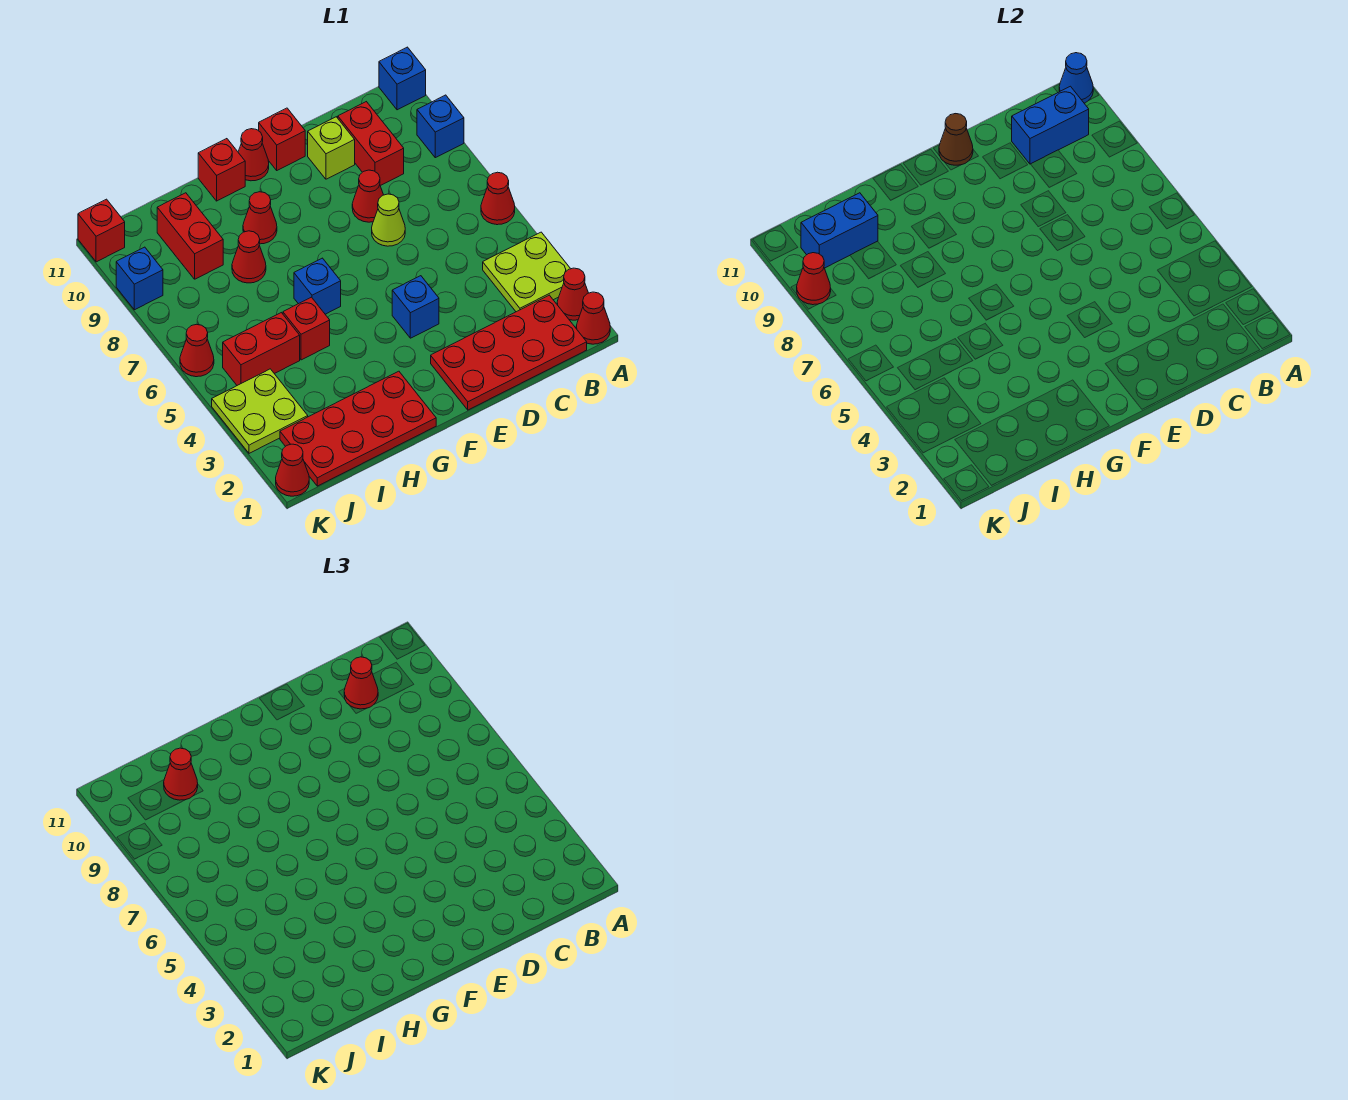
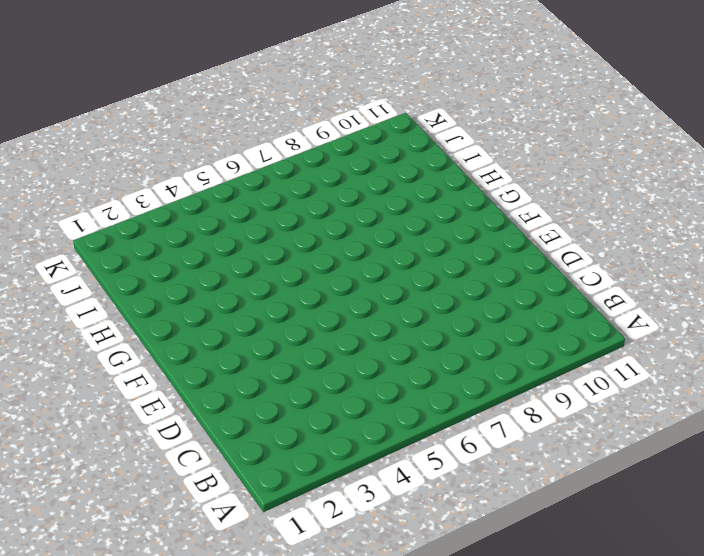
none -> red 1x1 cone [576,292,610,344]
none -> red 1x1 cone [557,268,588,320]
none -> lime 2x2 plate [483,232,570,312]
none -> red 1x1 cone [481,172,515,225]

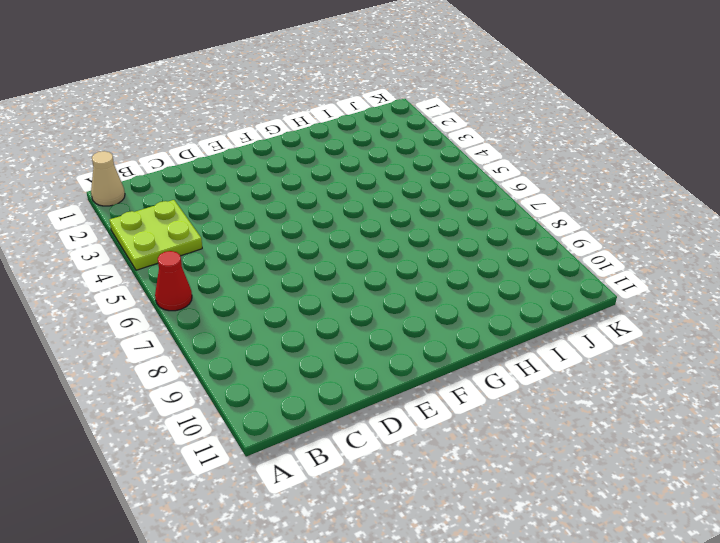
tan 1x1 cone [91,151,125,206] -> red 1x1 cone [576,292,610,344]
none -> red 1x1 cone [557,268,588,320]
none -> blue 1x1 brick [417,95,464,158]
none -> blue 1x1 brick [379,47,426,110]
none -> red 2x4 plate [431,295,587,410]

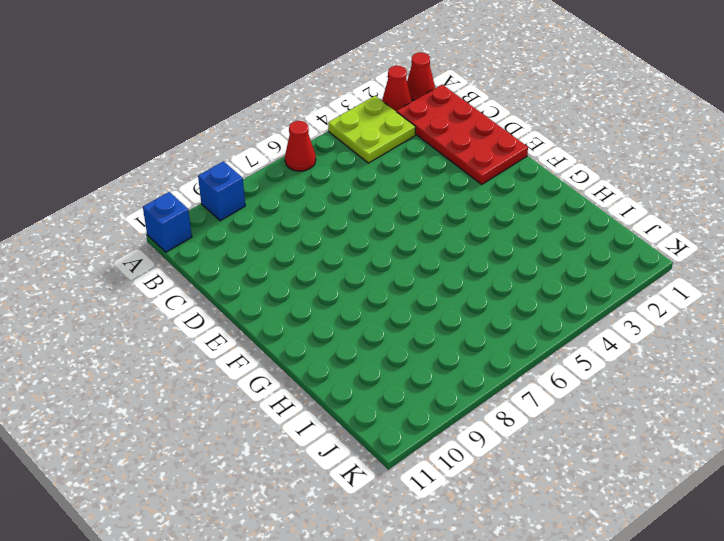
none -> red 1x2 brick [338,102,404,186]
none -> lime 1x1 cone [372,194,405,246]
none -> red 1x1 cone [352,170,383,222]
none -> lime 1x1 brick [308,117,355,179]

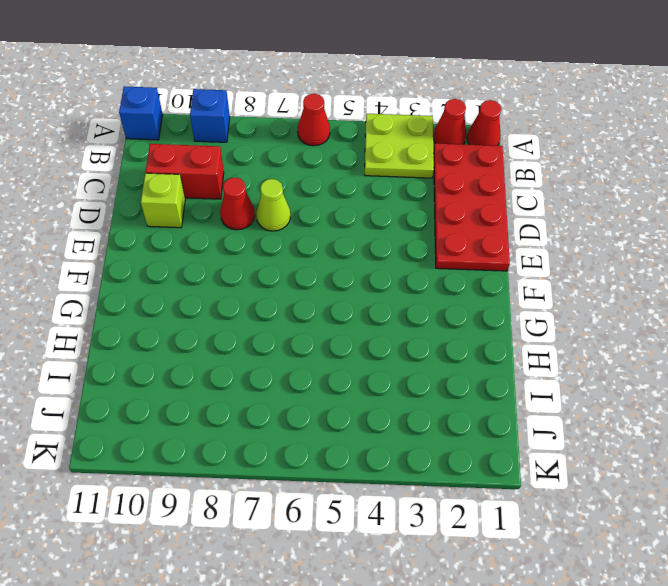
none -> blue 1x1 brick [392,276,439,338]
none -> red 1x1 brick [259,108,305,170]
none -> red 1x1 cone [238,129,269,181]
none -> red 2x4 plate [280,371,436,486]

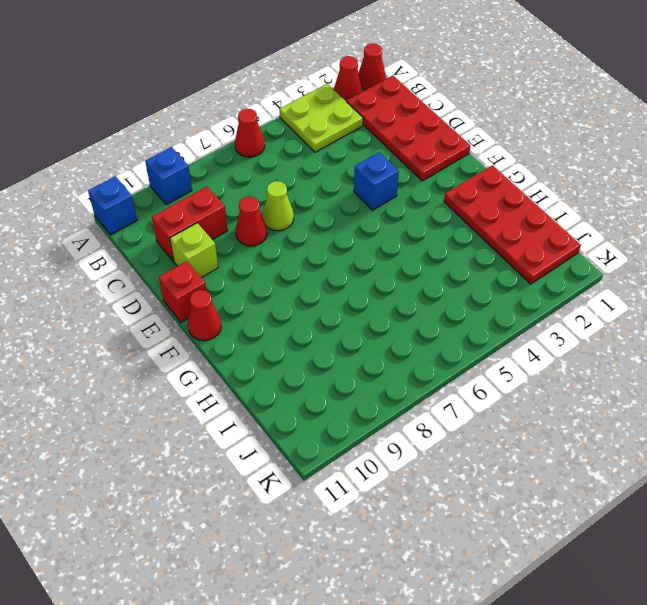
none -> blue 1x1 brick [294,258,341,314]
none -> red 1x1 cone [243,192,277,244]
none -> red 1x1 brick [198,139,245,201]
none -> red 1x1 brick [283,297,330,360]

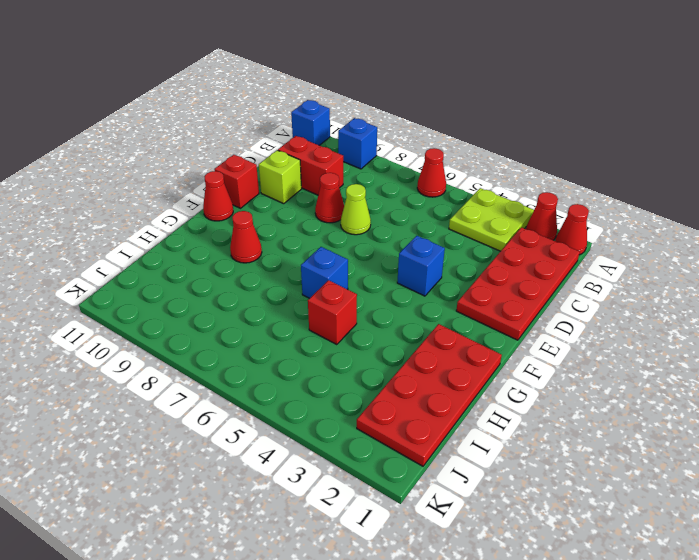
none -> red 1x1 brick [198,139,245,201]
none -> red 1x1 cone [232,231,266,283]
none -> red 1x2 brick [223,313,300,385]
none -> red 1x2 brick [157,193,223,279]

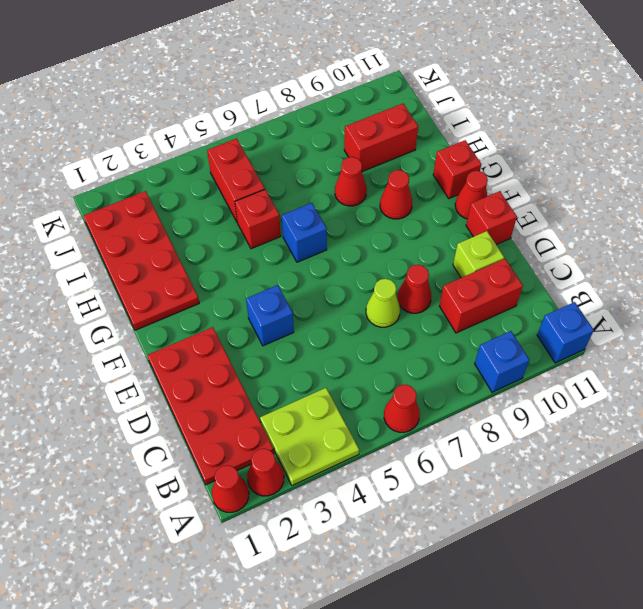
none -> lime 2x2 plate [212,369,308,453]
none -> red 1x1 cone [276,444,309,496]
none -> red 1x1 cone [180,324,214,377]
none -> blue 1x1 brick [116,247,163,310]

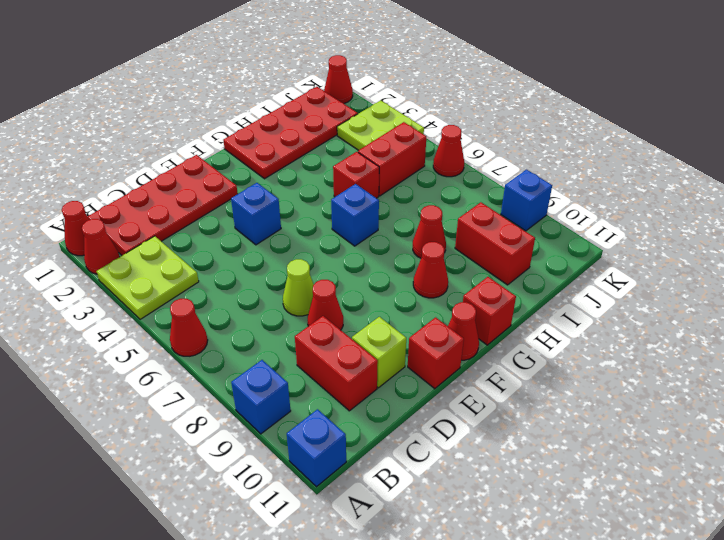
none -> red 1x1 brick [78,199,125,262]
none -> blue 1x1 cone [1059,53,1093,103]
none -> blue 1x2 brick [1012,86,1089,164]
none -> brown 1x1 cone [939,114,973,165]

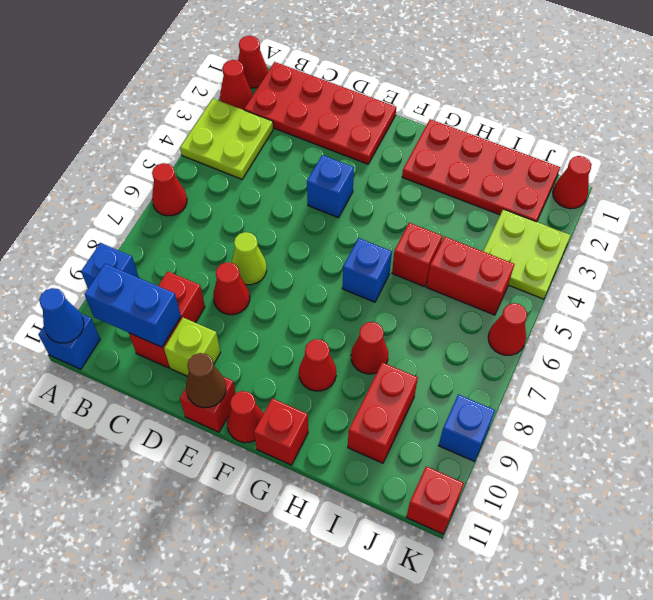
none -> blue 1x2 brick [801,193,878,268]
none -> red 1x1 cone [797,253,831,305]
none -> red 1x1 cone [344,657,378,709]
none -> red 1x1 cone [164,748,198,800]

